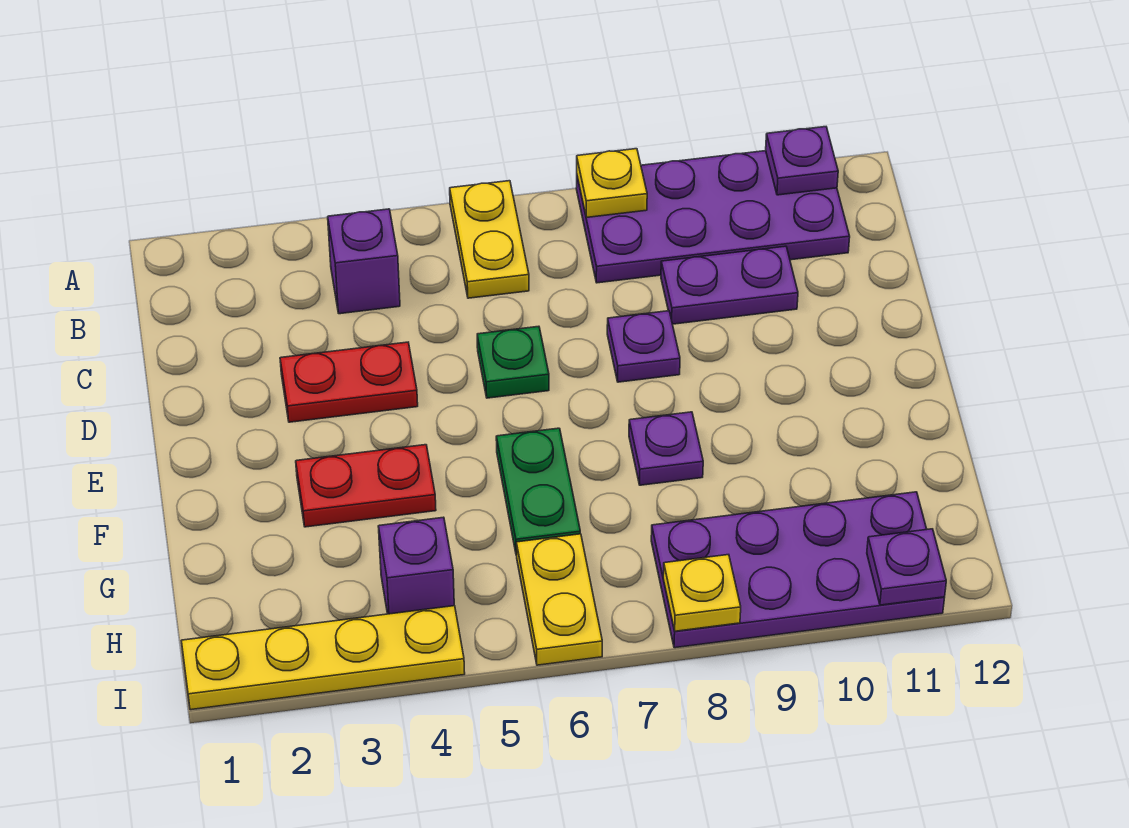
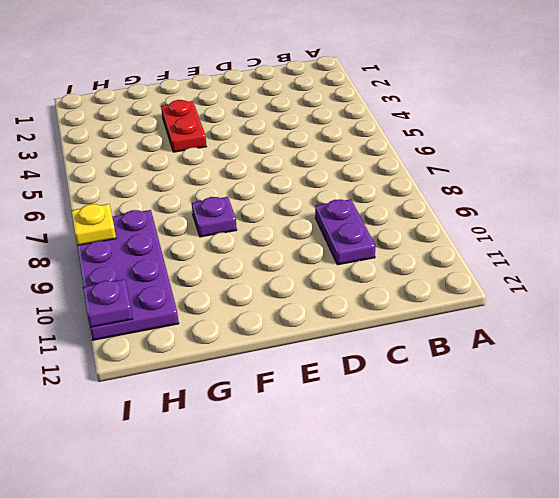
none -> yellow 1x2 plate [450,181,529,298]
none -> purple 2x4 plate [576,151,850,283]
none -> purple 1x1 brick [328,209,400,314]

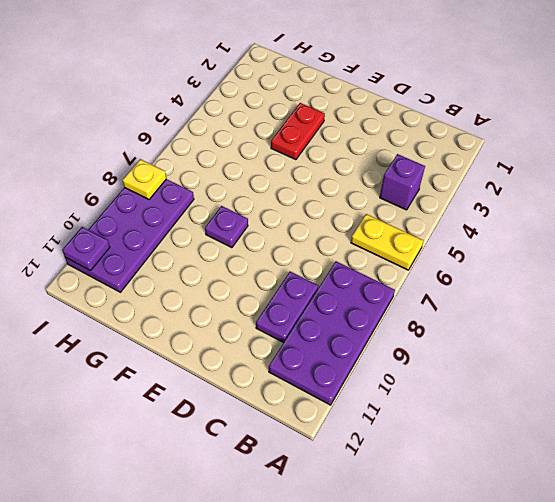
none -> red 1x2 plate [280,342,418,422]
none -> green 1x1 plate [477,326,549,398]
none -> purple 1x1 plate [607,311,680,382]

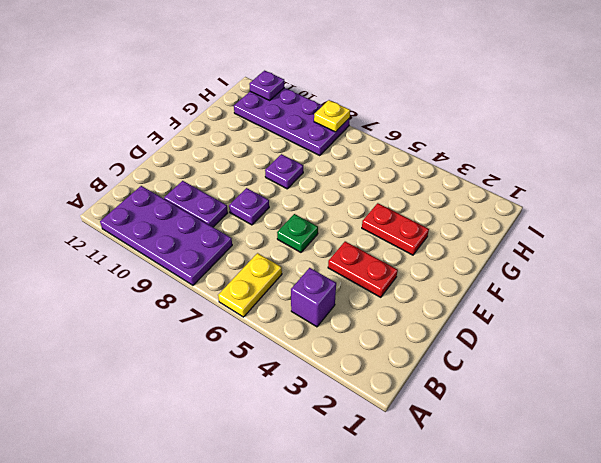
none -> green 1x2 plate [496,428,580,555]
none -> purple 1x1 brick [378,517,454,614]
none -> yellow 1x2 plate [516,534,602,665]

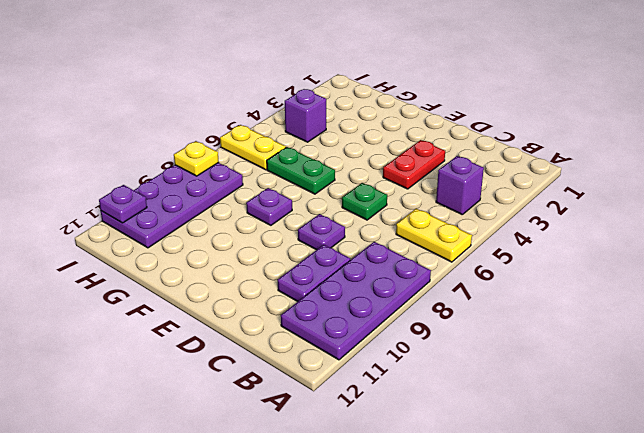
none -> red 1x2 plate [296,445,436,527]
none -> yellow 1x4 plate [181,606,465,710]
none -> yellow 1x1 plate [577,149,647,218]

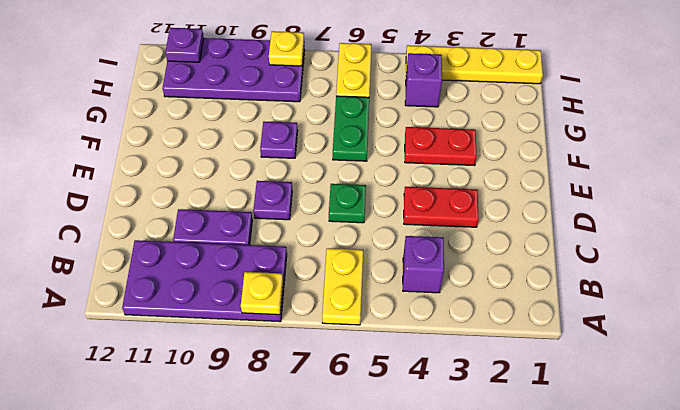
none -> purple 1x1 plate [766,127,838,195]

